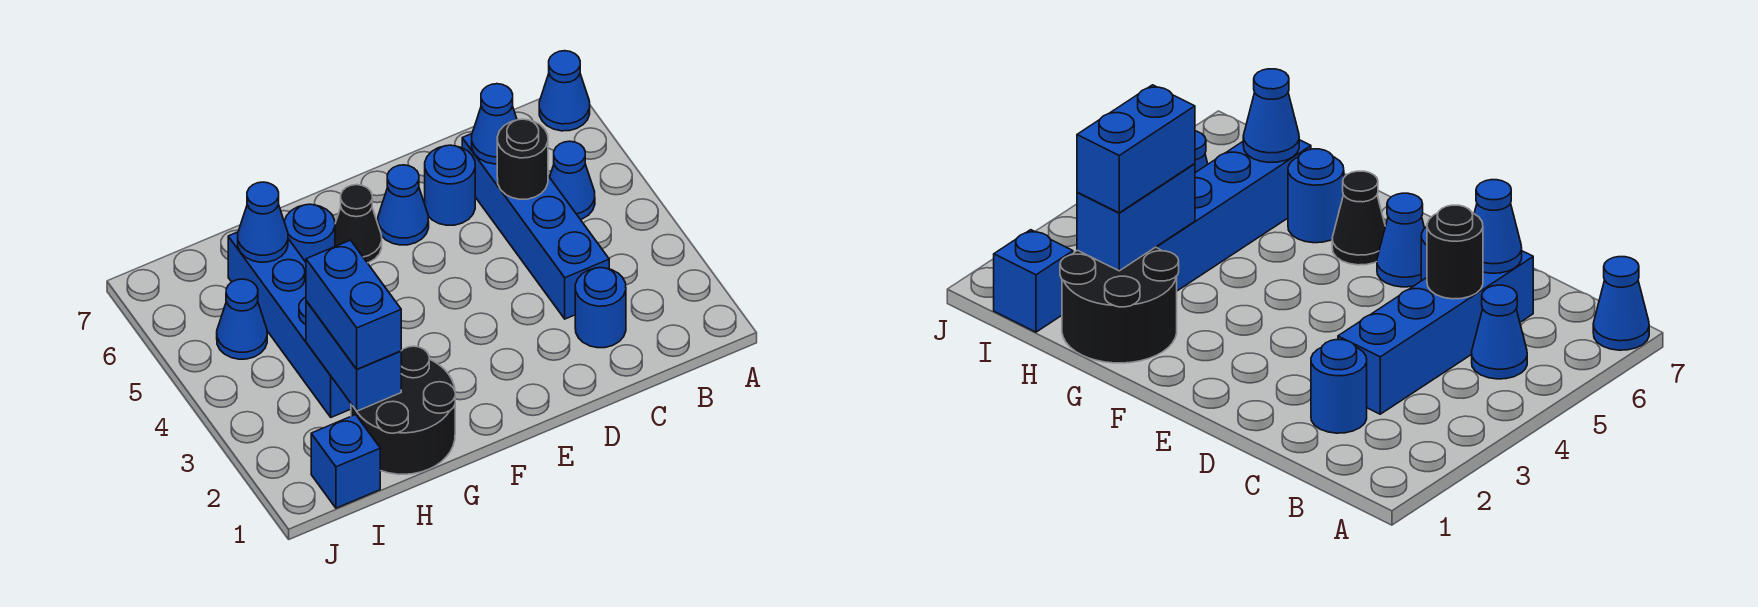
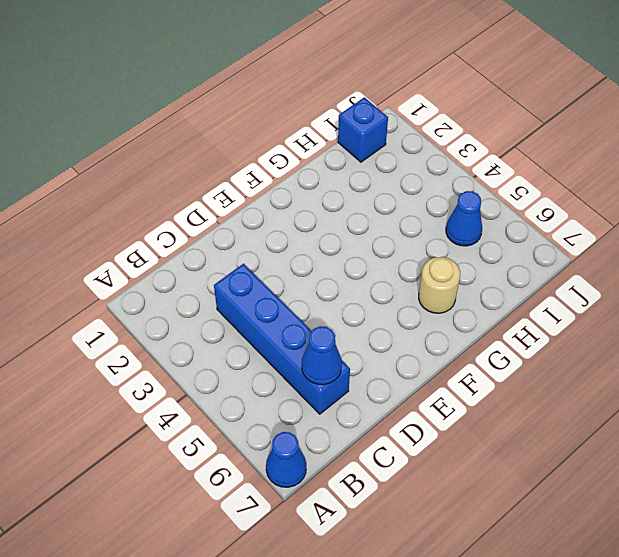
tan 1x1 round brick [419,257,460,313] -> blue 1x1 round brick [284,204,335,262]
none -> blue 1x1 cone [550,141,595,220]
none -> blue 1x1 round brick [575,268,626,348]
none -> blue 1x1 round brick [425,145,475,225]

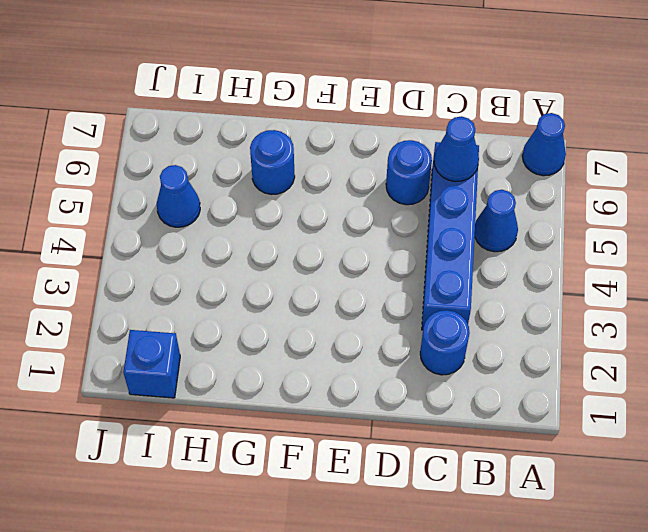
none -> blue 1x1 cone [378,165,429,245]
none -> black 1x1 cone [335,185,382,263]
none -> black 2x2 round brick [351,346,455,474]

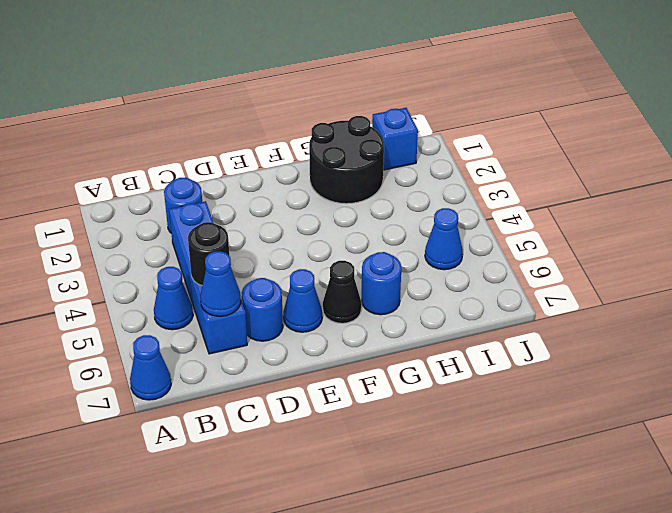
none -> blue 1x4 brick [228,232,351,417]
none -> blue 1x2 brick [306,301,401,411]
none -> blue 1x1 cone [238,182,288,262]

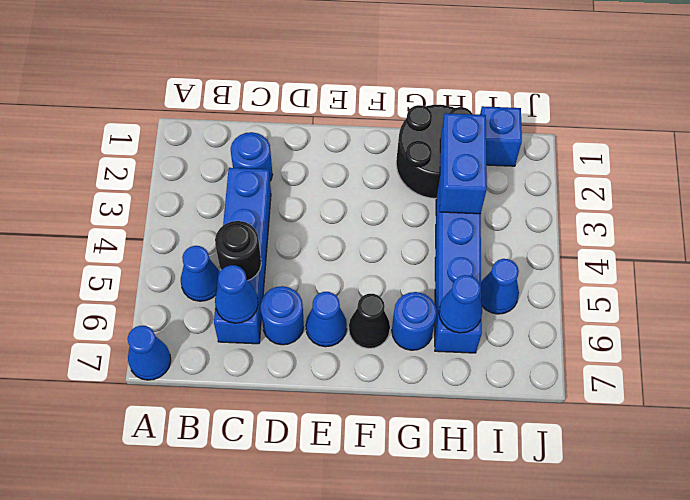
none -> blue 1x2 brick [306,240,401,369]

